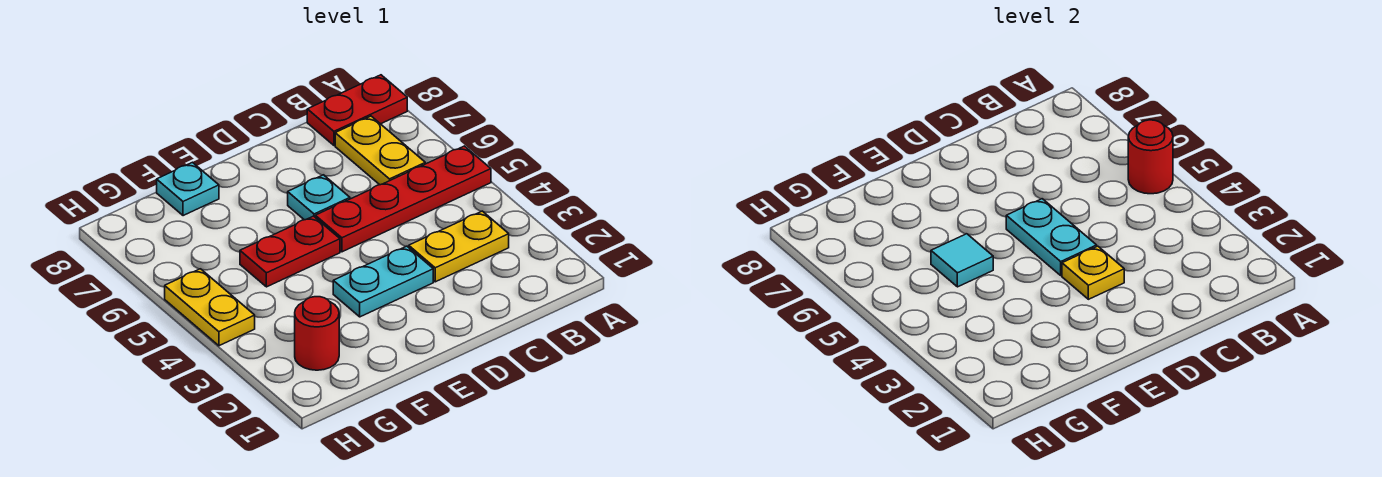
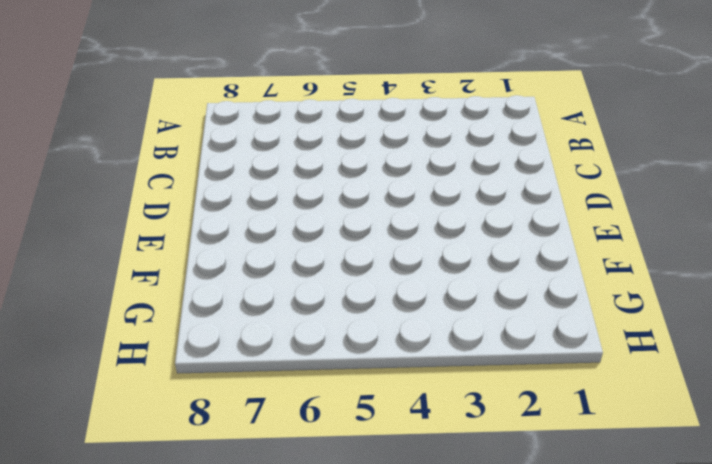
none -> red 1x4 plate [315,146,491,252]
none -> red 1x2 plate [307,75,407,145]
none -> yellow 1x2 plate [409,211,509,282]

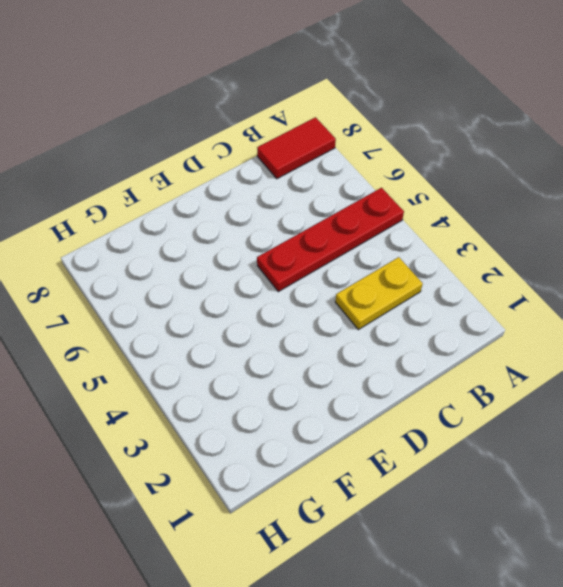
red 1x2 tile [257,117,336,179] -> red 1x2 plate [307,75,407,145]
none -> yellow 1x2 plate [335,116,425,185]
none -> cyan 1x2 plate [333,246,433,317]
none -> cyan 1x1 plate [288,175,350,220]

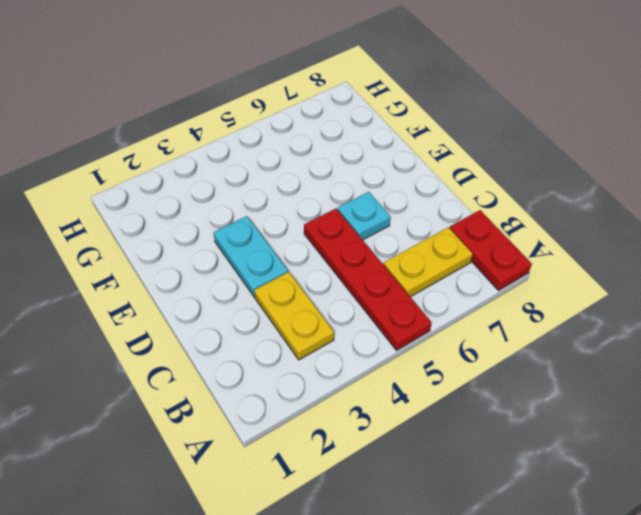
none -> red 1x2 plate [240,216,340,287]
none -> cyan 1x1 plate [157,162,219,216]
none -> red 1x1 round brick [295,297,339,370]

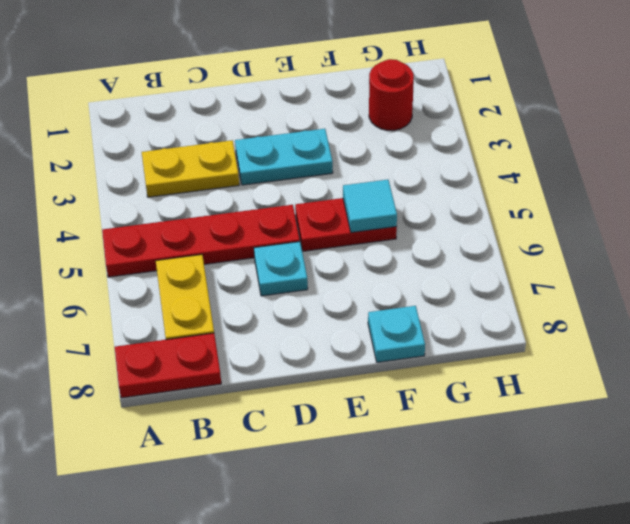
none -> yellow 1x2 plate [165,269,255,346]
none -> red 1x1 round brick [1128,120,1173,194]
none -> yellow 1x1 plate [1062,246,1124,299]

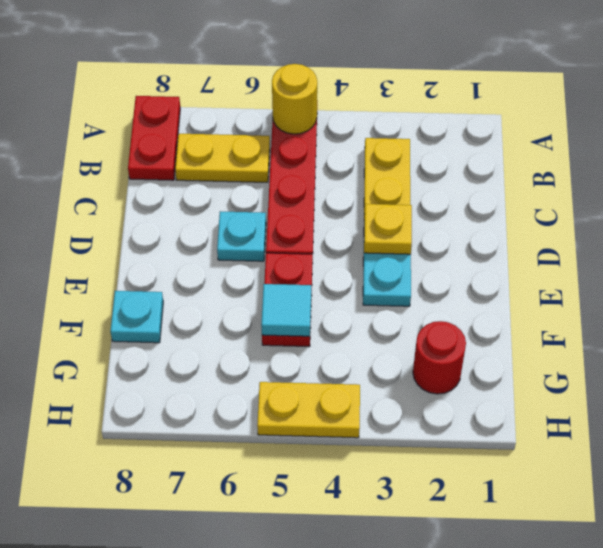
yellow 1x1 round brick [272,64,317,134] -> red 1x1 round brick [1128,120,1173,194]
none -> cyan 1x2 plate [1006,199,1097,275]

